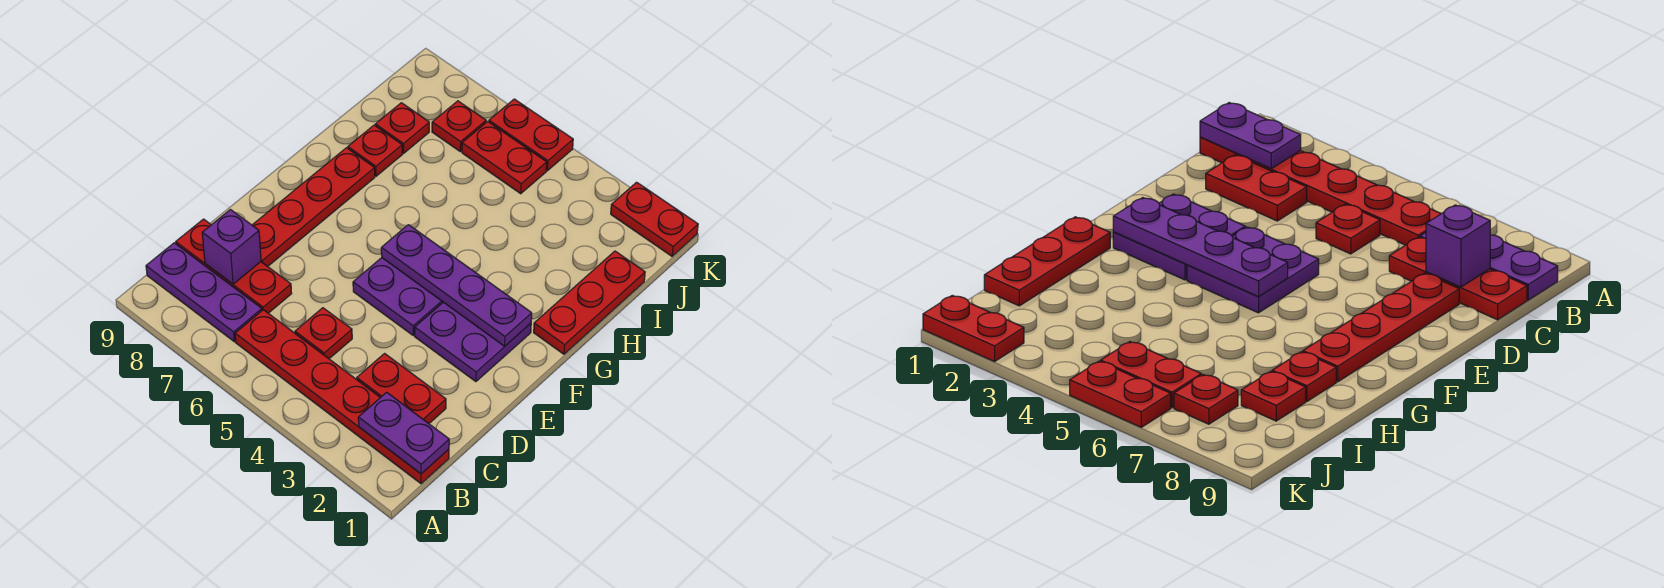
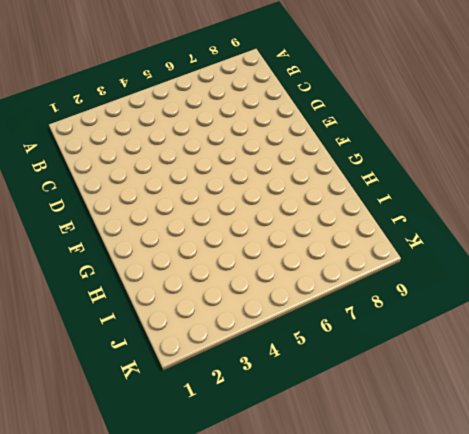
none -> red 1x6 plate [235,310,449,484]
none -> purple 1x3 plate [146,243,262,342]
none -> red 1x2 plate [357,354,446,424]

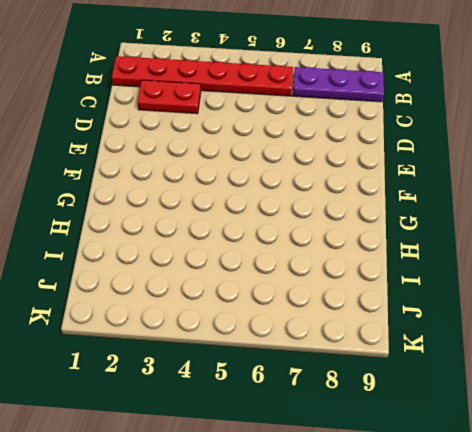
none -> red 1x1 plate [295,308,352,359]
none -> red 1x3 plate [176,219,292,313]
none -> red 1x4 plate [252,148,375,266]

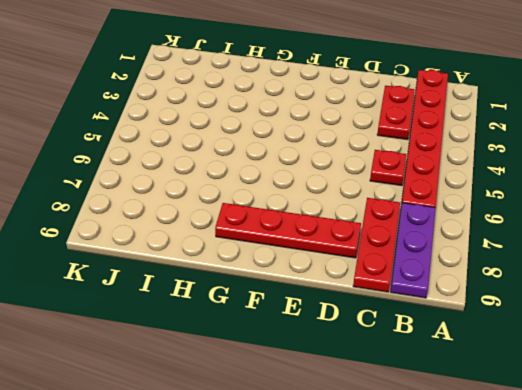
none -> purple 2x2 plate [415,302,531,382]
none -> purple 2x2 plate [353,258,443,335]
none -> red 1x3 plate [534,251,645,354]

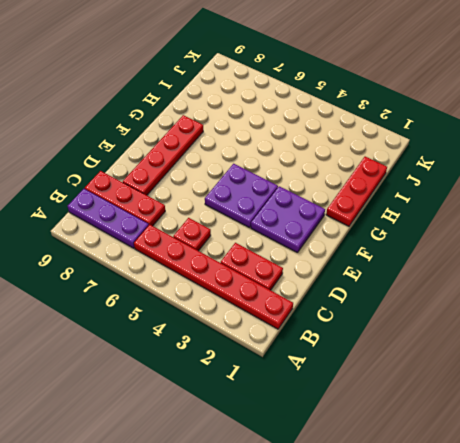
none -> red 1x1 plate [348,125,402,176]
none -> red 1x1 plate [375,103,429,153]
none -> red 1x2 plate [462,121,547,194]

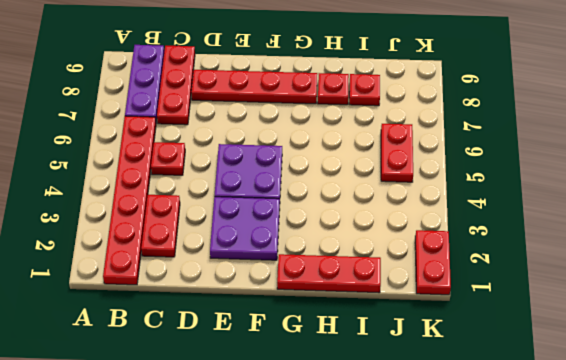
none -> red 1x1 plate [432,101,486,152]
none -> red 1x2 plate [489,99,573,171]
none -> purple 1x2 plate [358,392,449,474]

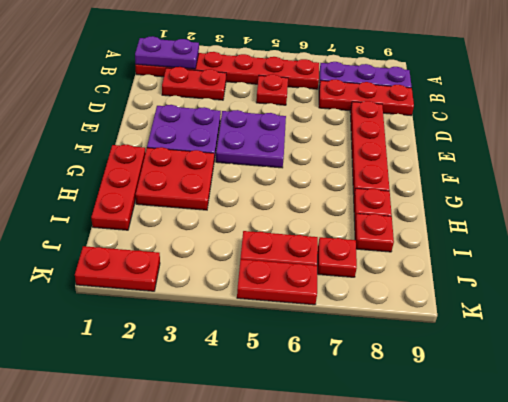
red 2x2 plate [136,147,214,210] -> none
none -> purple 1x1 brick [202,210,261,284]
none -> purple 1x4 plate [381,225,532,346]

